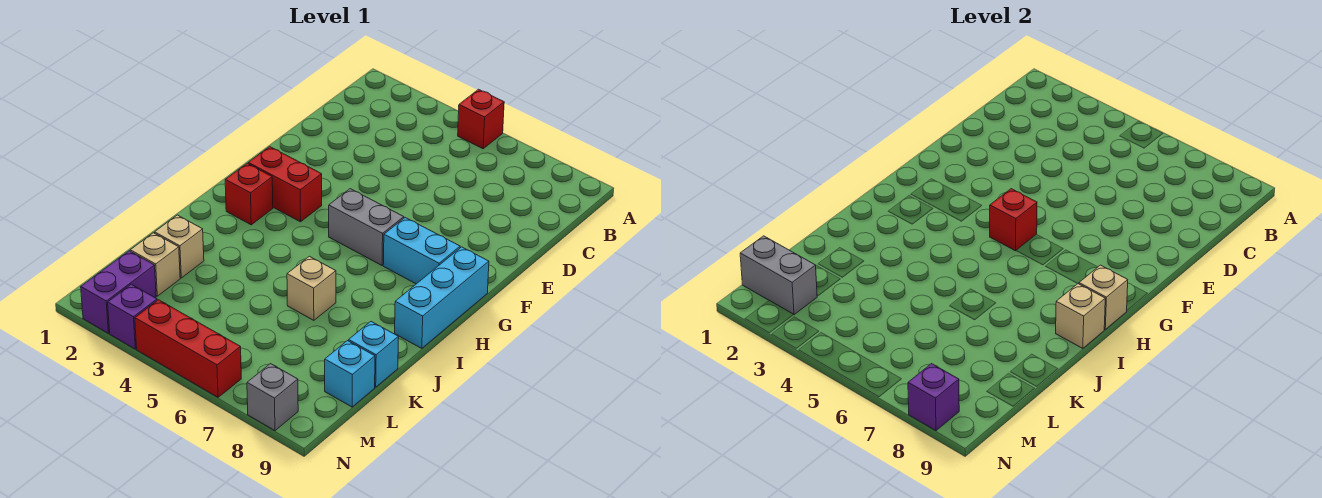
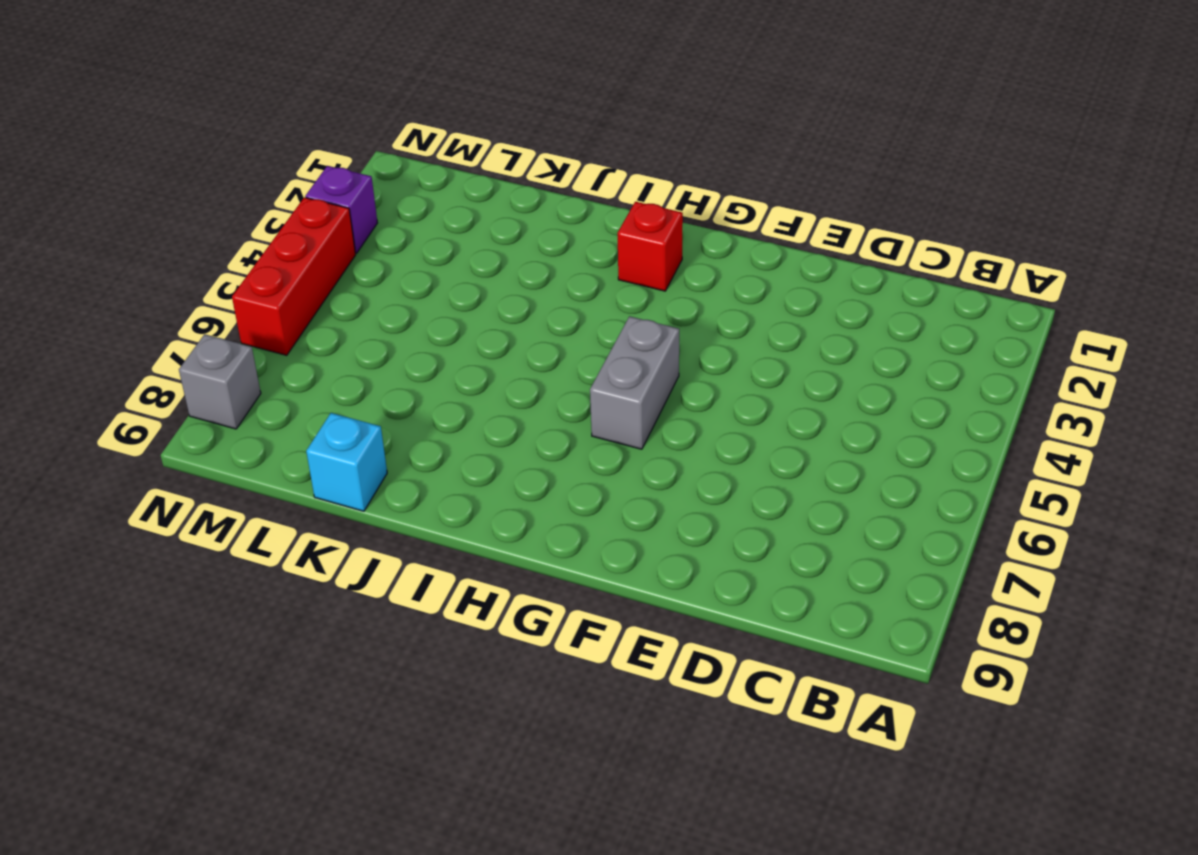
none -> red 1x1 brick [458,89,504,149]
none -> red 1x2 brick [248,147,322,222]
none -> cyan 1x2 brick [383,218,460,284]

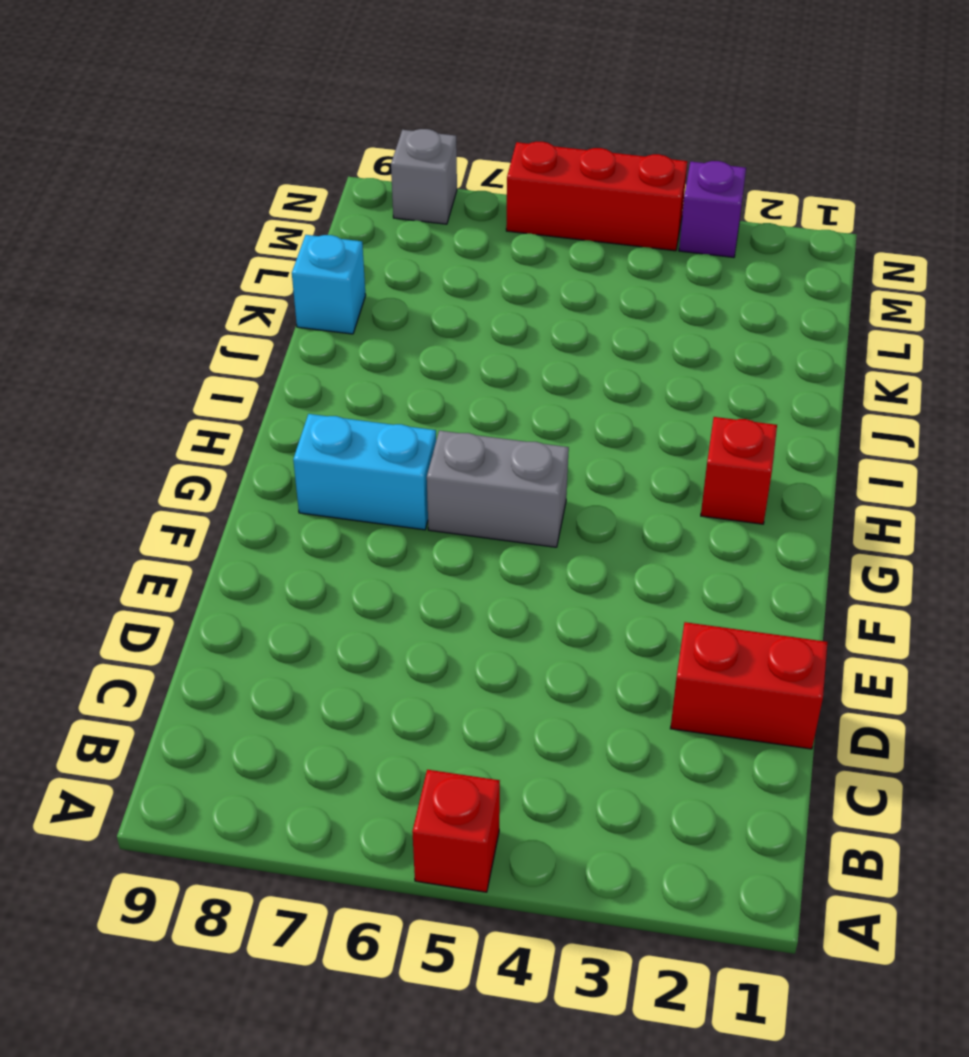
red 1x2 brick [670,622,828,749] -> red 1x2 brick moved to [248,147,322,222]
none -> cyan 1x3 brick [395,247,489,348]
none -> tan 1x1 brick [287,256,336,320]
none -> tan 1x1 brick [155,215,204,278]

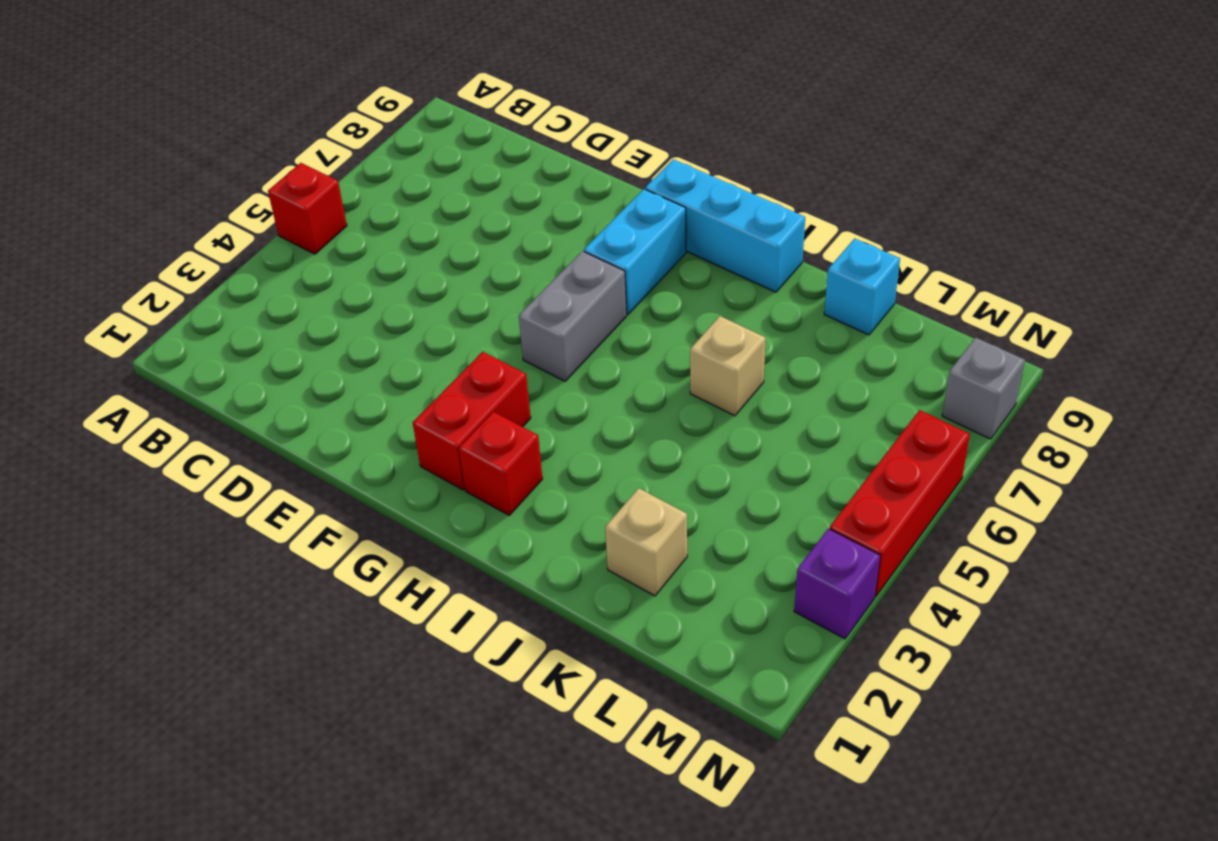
none -> tan 1x1 brick [130,233,180,296]
none -> cyan 1x1 brick [325,341,375,407]
none -> purple 1x2 brick [81,251,156,333]

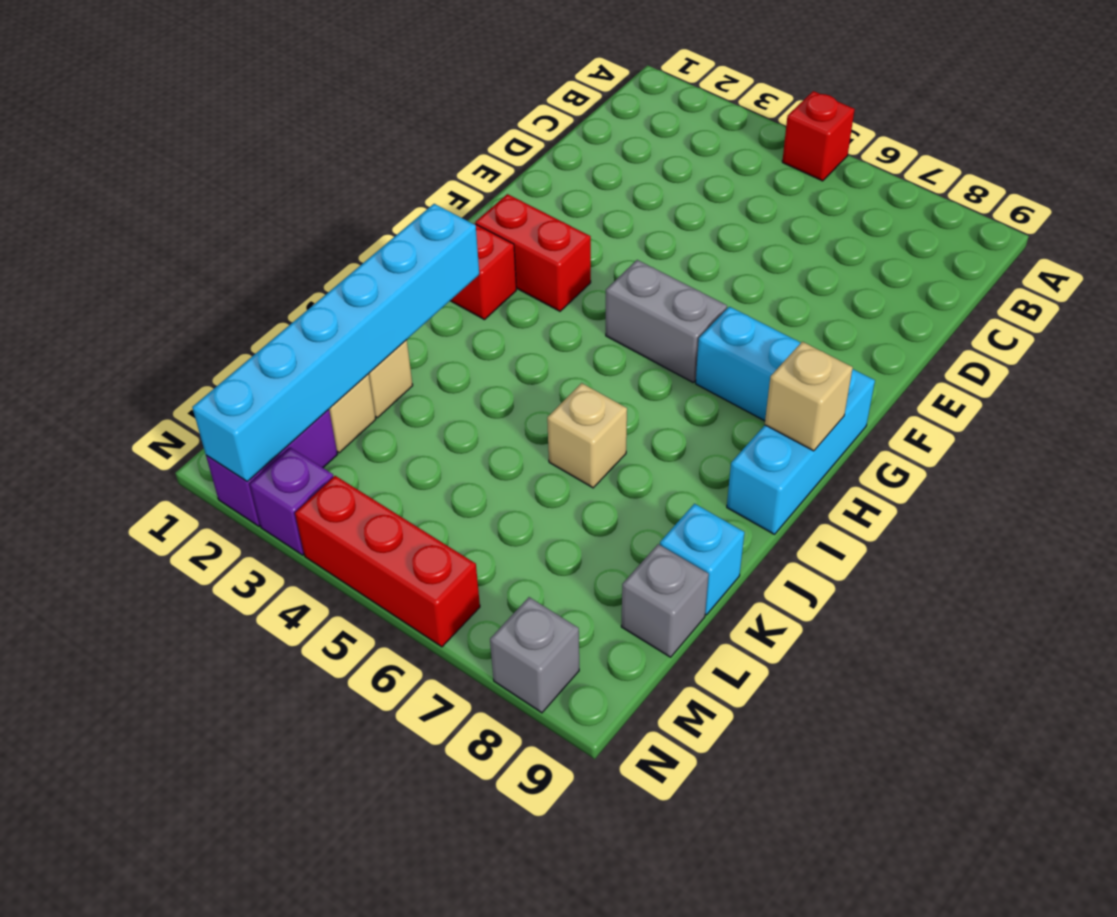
cyan 1x6 brick [192,204,479,481] -> grey 1x2 brick [740,236,817,315]
grey 1x1 brick [621,544,709,657] -> cyan 1x1 brick [325,341,375,407]
none -> red 1x1 brick [990,189,1037,251]
none -> tan 1x1 brick [1056,284,1105,348]
none -> purple 1x1 brick [908,364,959,431]

